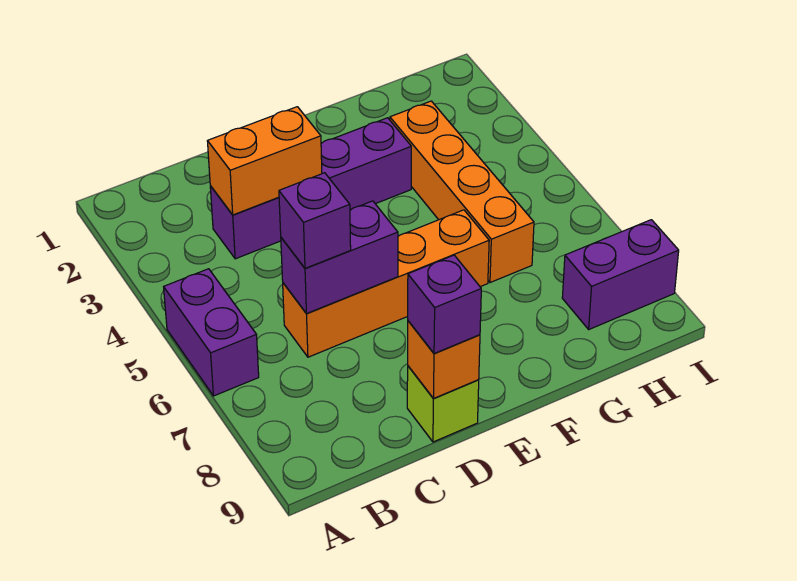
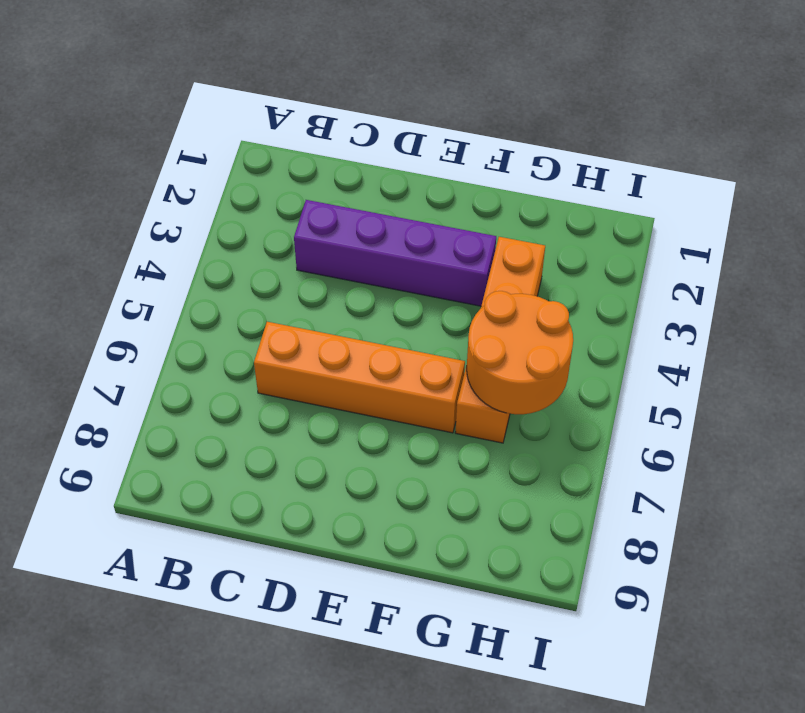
orange 2x2 round brick [467,291,573,414] -> none
none -> purple 1x2 brick [164,269,259,396]
none -> lime 1x1 brick [407,366,479,442]

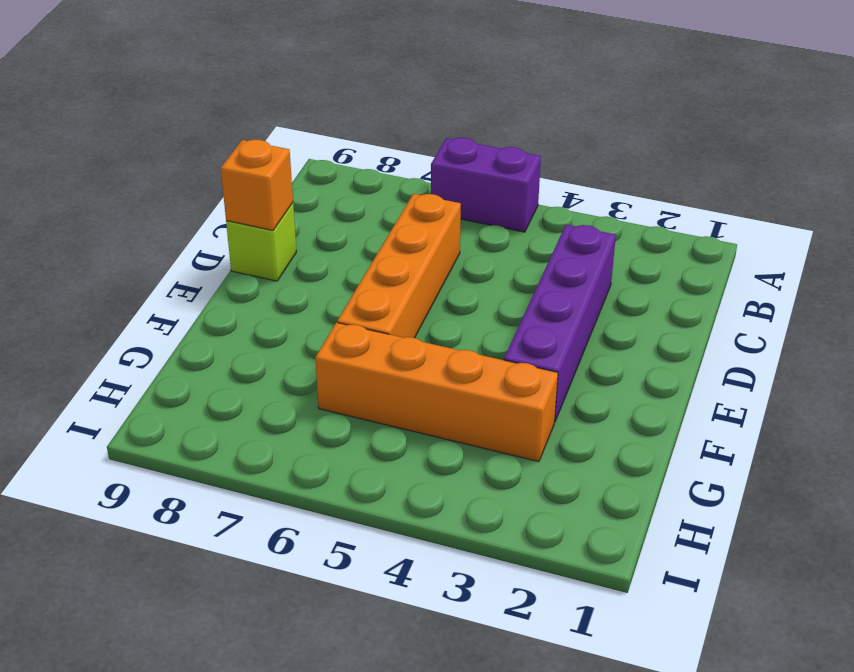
none -> purple 1x2 brick [562,220,679,329]
none -> orange 1x2 brick [207,107,322,215]

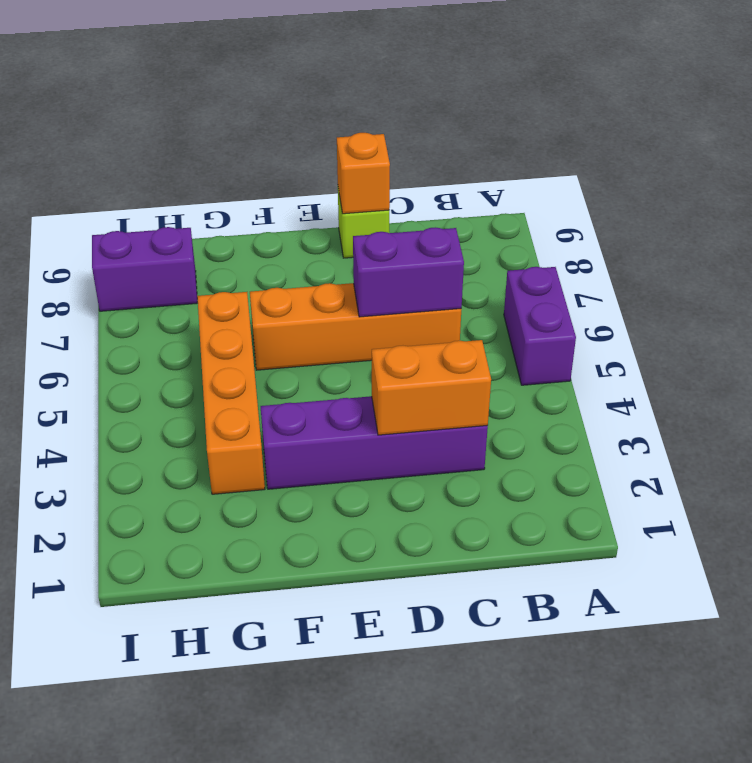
none -> purple 1x1 brick [279,173,351,268]
none -> purple 1x1 brick [408,255,481,354]

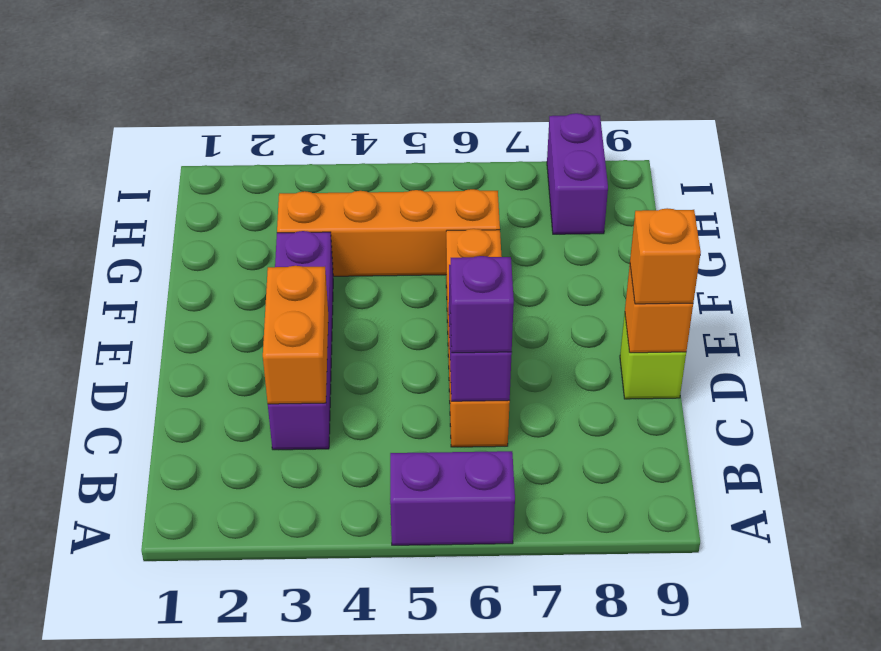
orange 1x1 brick [630,208,701,304] -> purple 1x1 brick [408,255,481,354]

